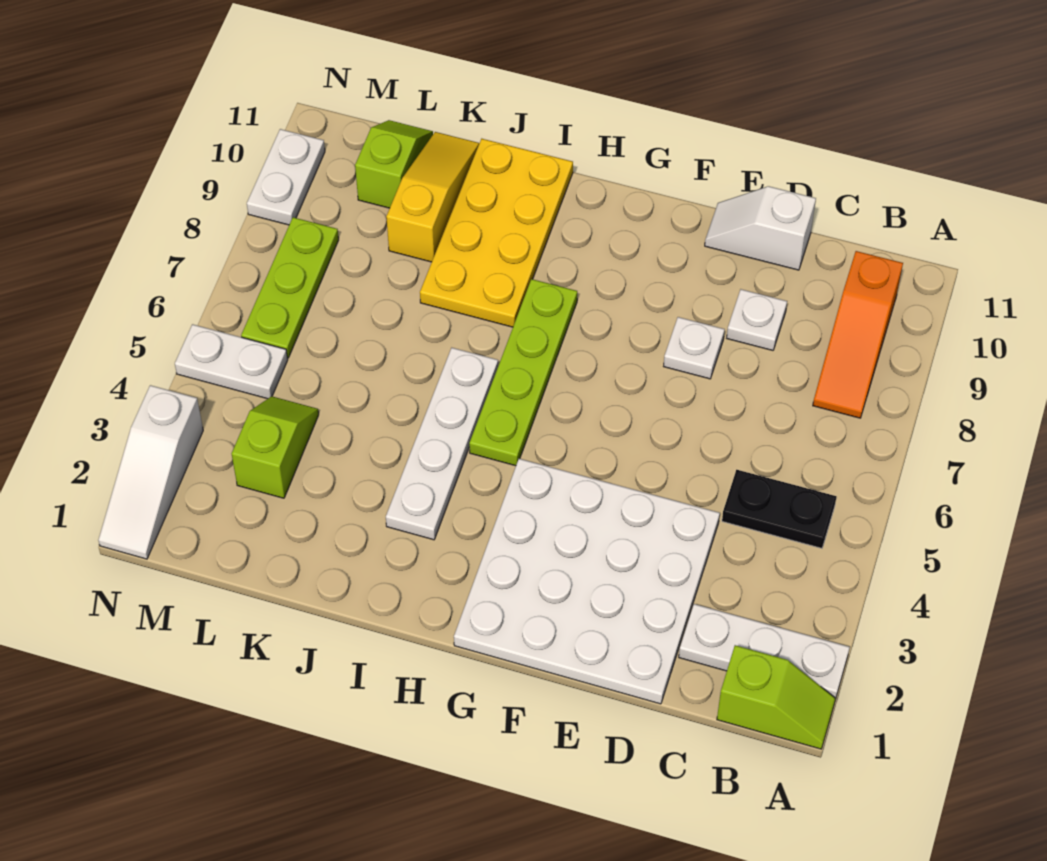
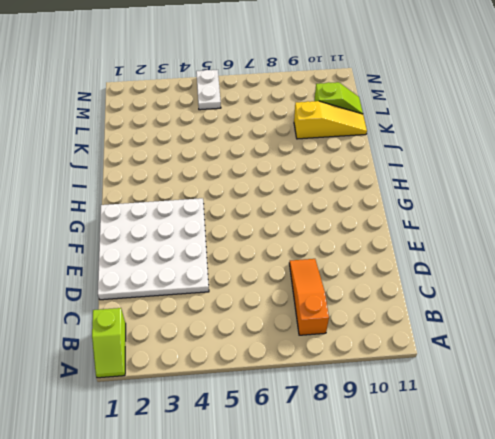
orange 1x3 slope [289,259,329,335] -> orange 1x3 slope turned to [813,251,903,418]
none -> white 1x3 plate [679,604,850,698]
none -> black 1x2 plate [722,470,837,548]
none -> white 1x1 plate [727,289,787,350]

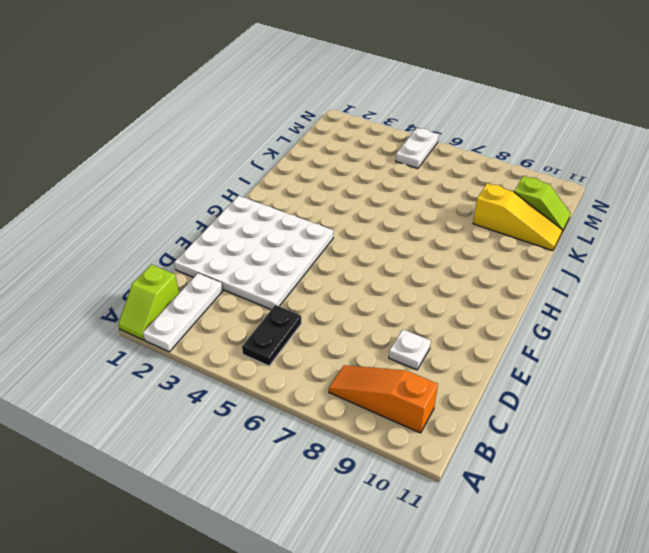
none -> white 1x2 slope [705,186,816,270]
none -> white 1x1 plate [664,317,725,379]
none -> lime 1x4 plate [469,279,577,466]

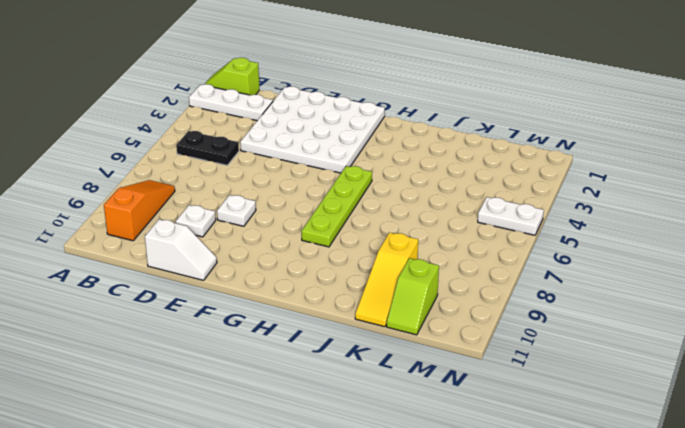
none -> white 1x4 plate [386,348,498,540]
none -> yellow 2x4 plate [420,139,573,327]
none -> lime 1x2 slope [232,396,319,498]

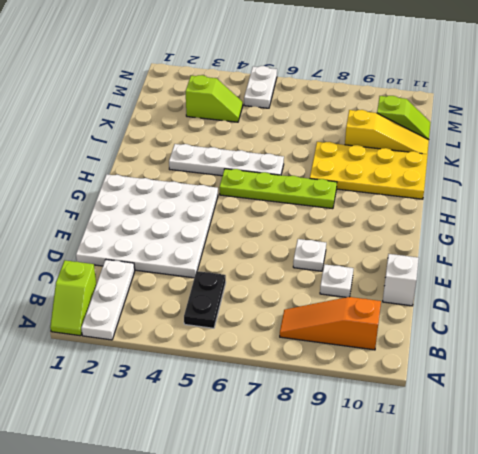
none -> lime 1x3 plate [241,217,339,358]
none -> white 1x3 slope [98,385,203,559]
none -> white 1x2 plate [247,129,325,225]

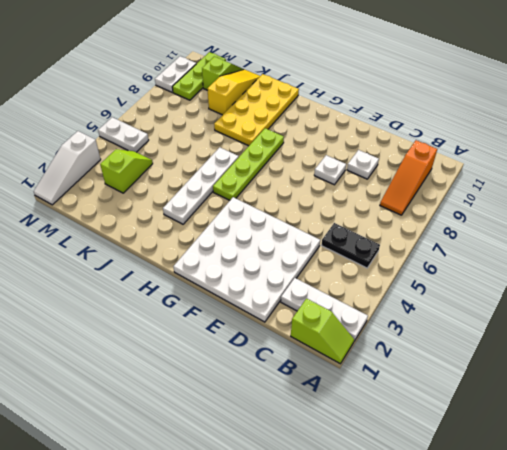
lime 1x3 plate [172,52,226,100] -> lime 1x3 plate moved to [241,217,339,358]
none -> white 1x2 slope [705,186,816,270]

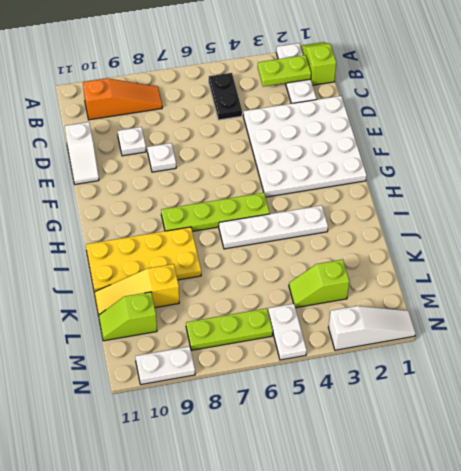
lime 1x2 plate [258,55,311,87] -> none

